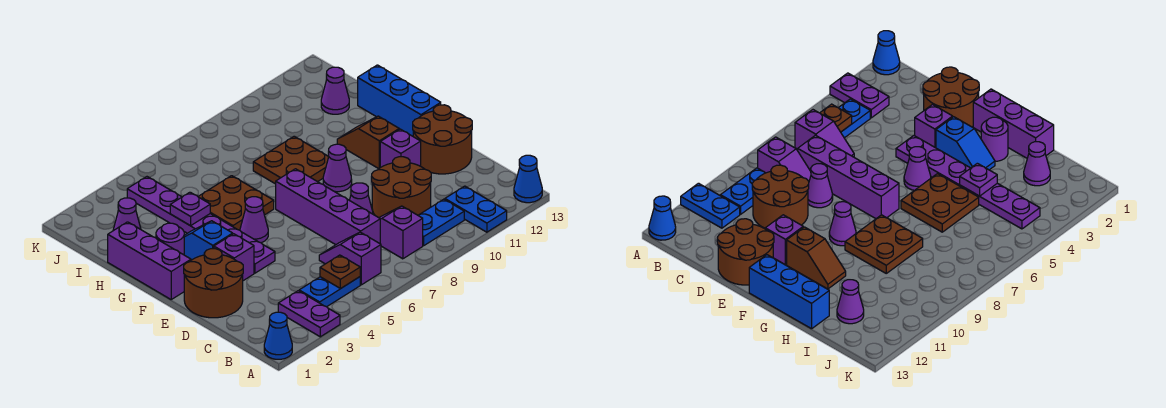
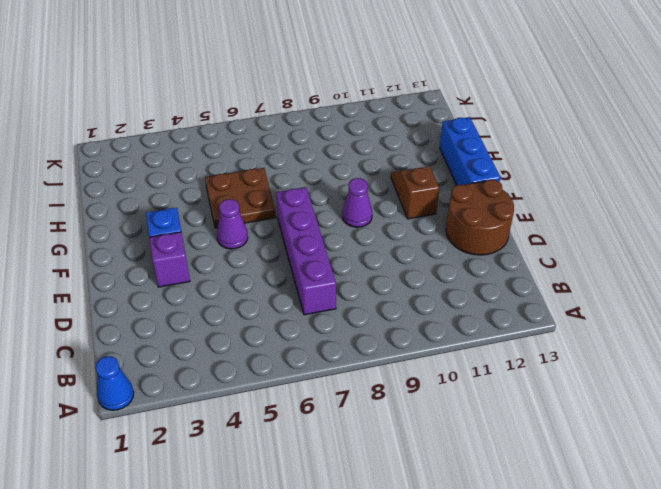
none -> purple 1x2 plate [278,291,340,337]
none -> blue 1x2 plate [445,186,507,232]
none -> blue 1x1 cone [514,155,542,203]

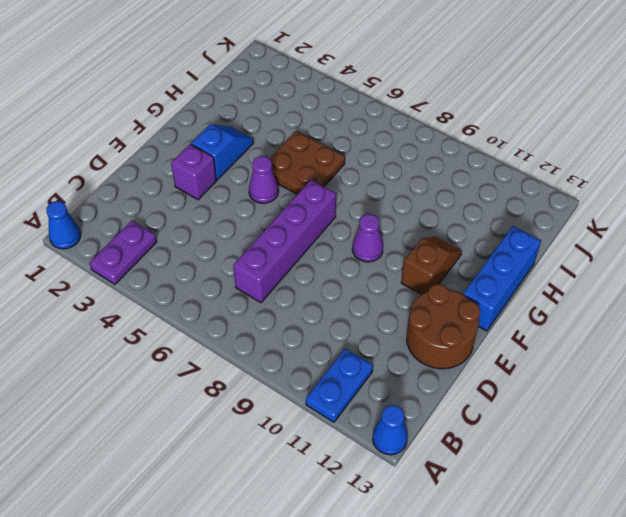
none -> blue 1x2 plate [299,277,360,307]
none -> purple 1x2 slope [319,232,381,285]
none -> purple 1x2 slope [379,206,423,259]

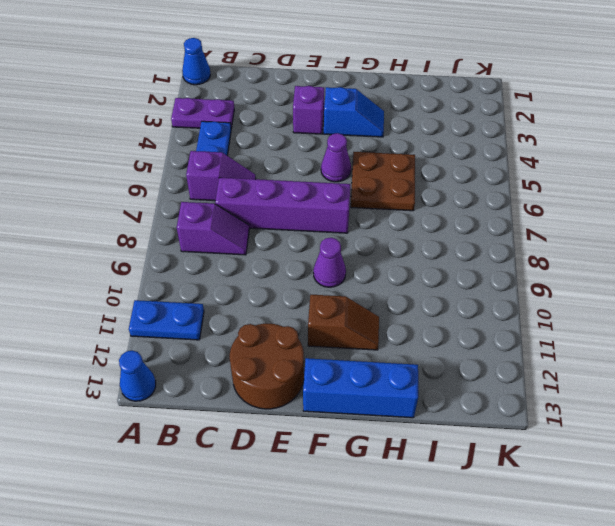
none -> blue 1x2 plate [418,199,464,246]
none -> brown 2x2 round brick [372,157,431,218]
none -> brown 2x2 round brick [184,249,243,318]

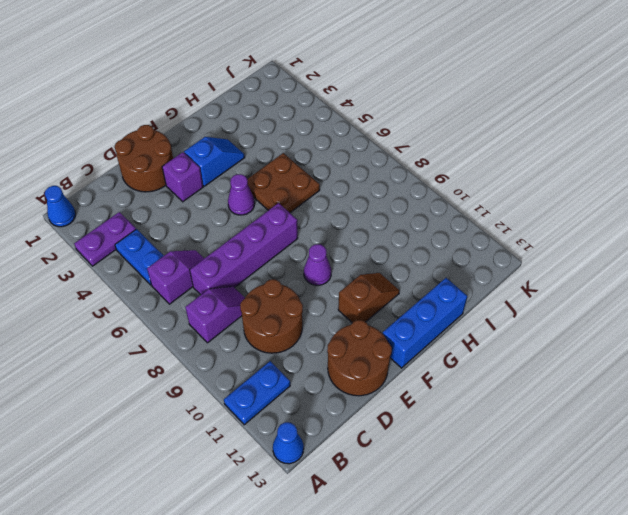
none -> blue 1x2 plate [418,199,464,246]
none -> purple 1x1 cone [350,183,373,214]
none -> purple 1x6 plate [127,177,275,273]

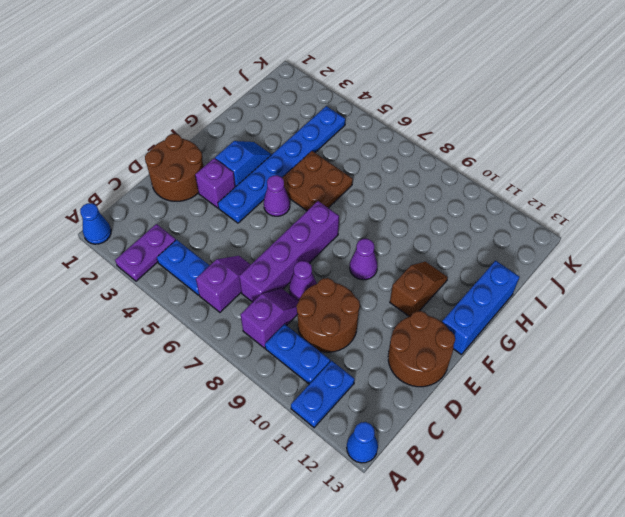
blue 1x6 plate [218,106,345,223] -> purple 1x6 plate [127,177,275,273]
none -> purple 1x1 brick [380,129,421,168]
none -> purple 1x3 brick [108,222,191,299]
none -> purple 1x1 round brick [156,223,184,255]

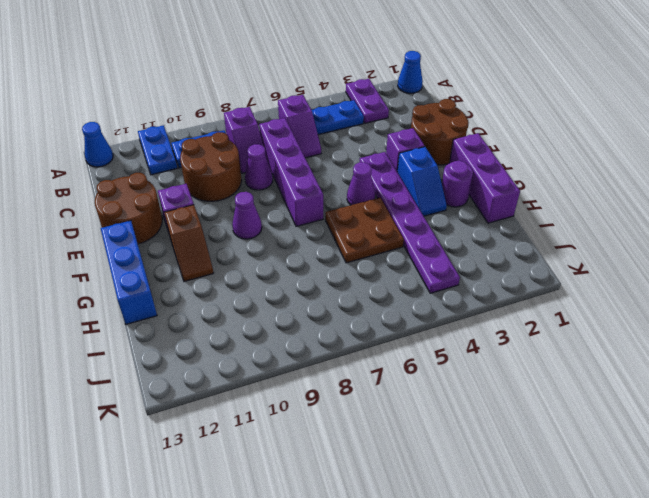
none -> brown 2x2 plate [253,136,328,184]
none -> purple 1x1 cone [113,198,141,231]
none -> purple 1x1 cone [321,67,349,114]

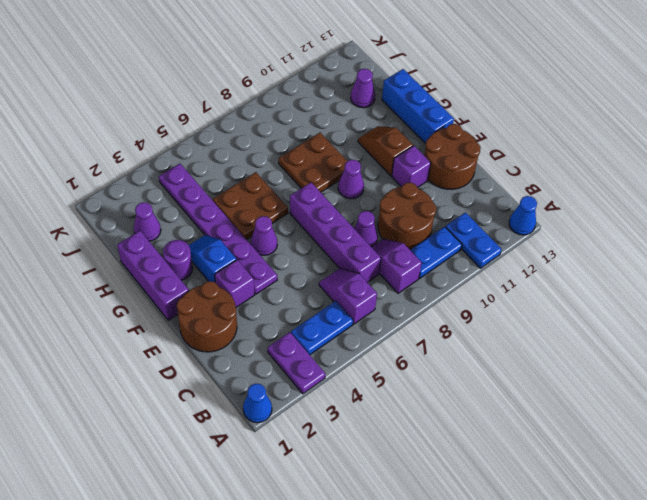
none -> brown 1x1 plate [320,255,360,289]
none -> purple 1x1 plate [170,192,210,226]

